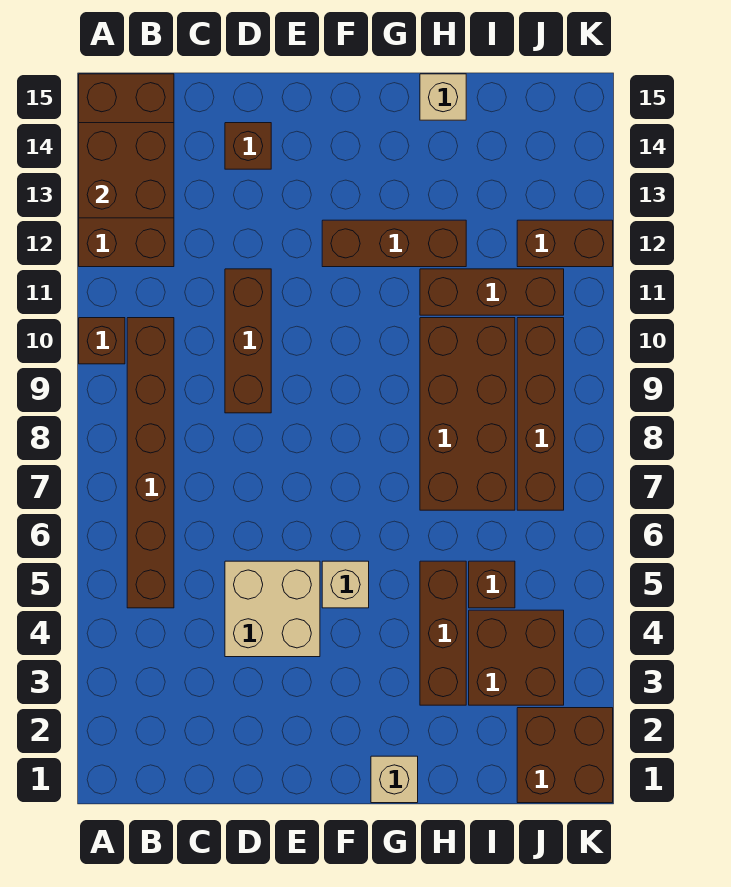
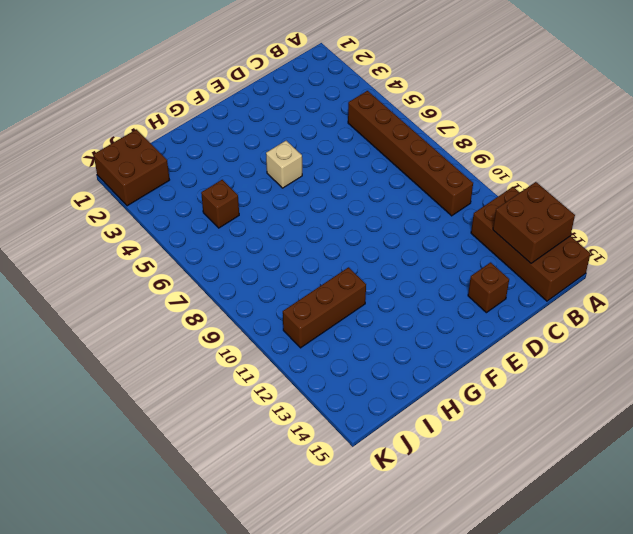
none -> brown 1x1 brick [79,318,125,364]
none -> tan 2x2 brick [225,561,320,657]
none -> brown 1x3 brick [225,269,271,413]

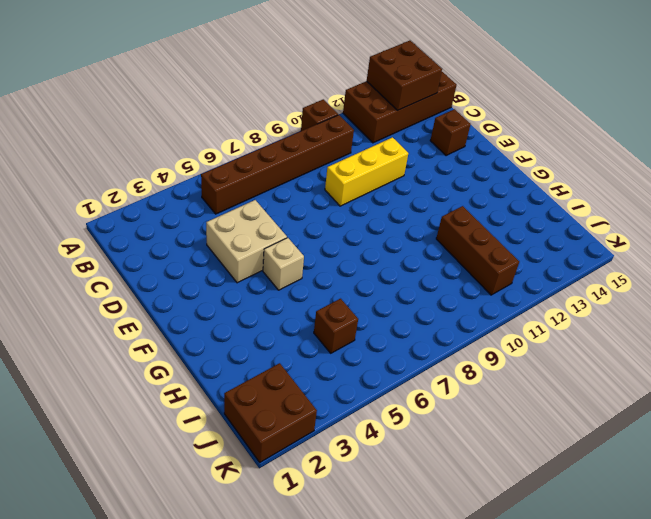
yellow 1x3 brick [325,137,409,206] -> brown 1x3 brick [225,269,271,413]
none -> brown 1x3 brick [322,220,466,267]
none -> tan 1x1 brick [371,756,418,803]
none -> brown 1x3 brick [420,561,466,705]

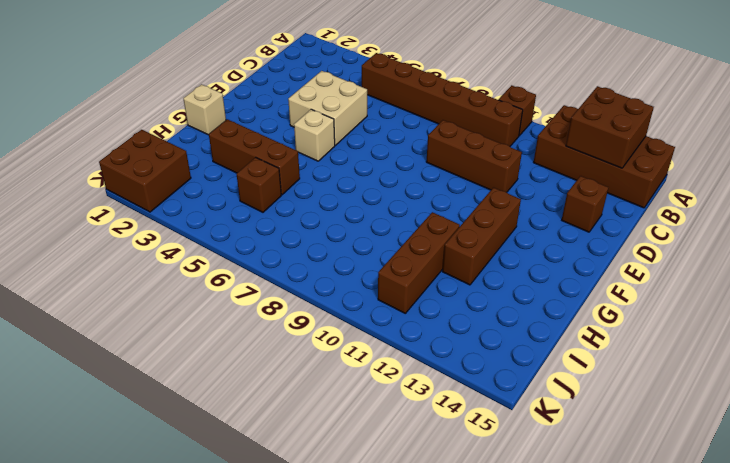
none -> brown 2x4 brick [420,318,515,510]
none -> tan 1x1 brick [420,74,466,120]
none -> brown 2x2 brick [469,610,564,705]

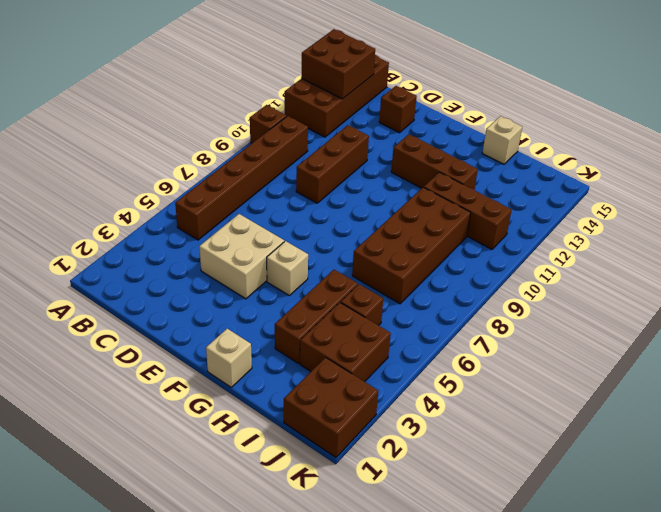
none -> brown 1x4 brick [517,318,564,510]
none -> brown 1x2 brick [517,220,613,267]

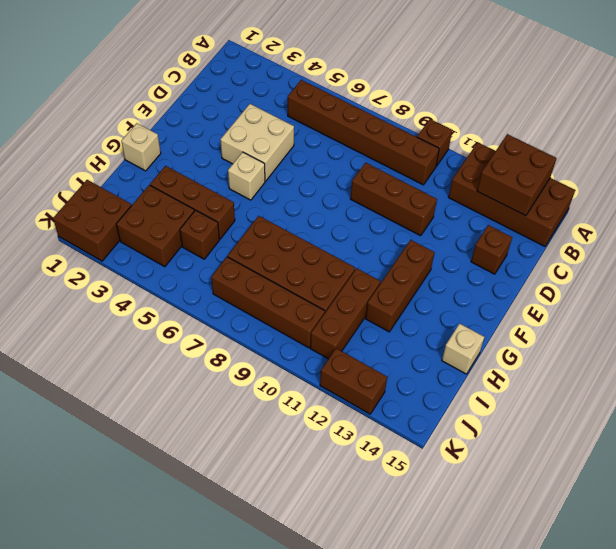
brown 1x2 brick [320,348,387,414] -> brown 1x2 brick turned to [517,220,613,267]

